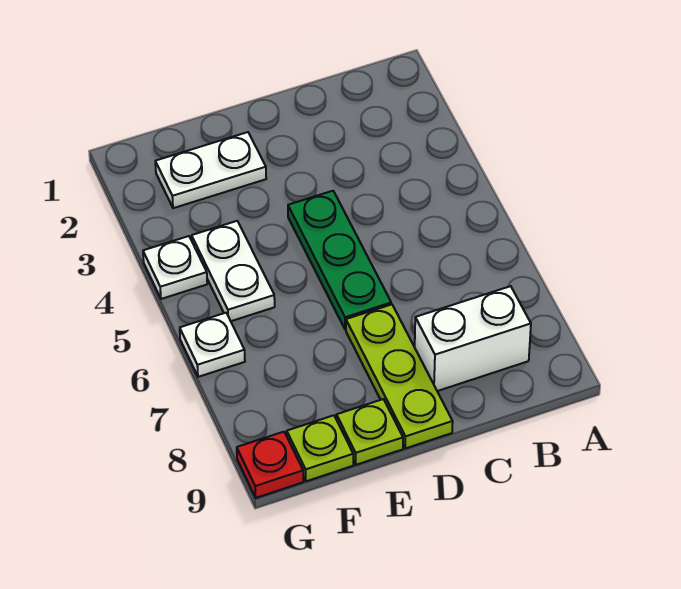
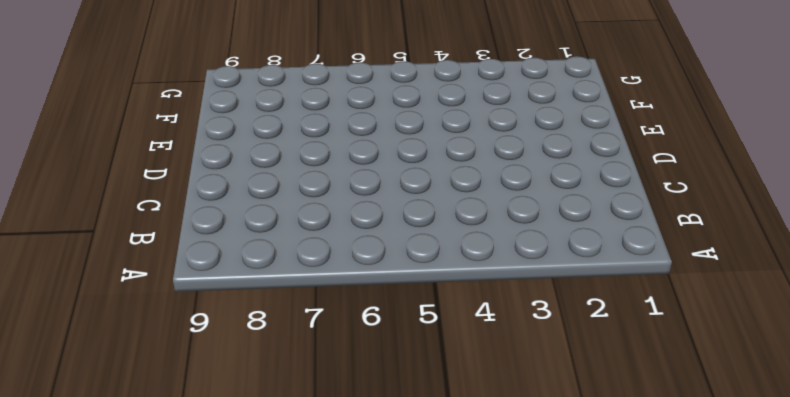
none -> white 1x2 brick [415,286,531,391]
none -> green 1x3 plate [288,191,391,329]

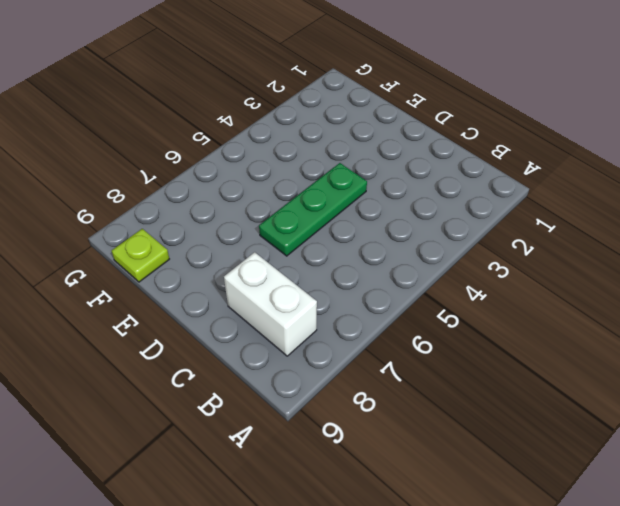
none -> lime 1x3 plate [346,304,453,448]
none -> white 1x2 plate [155,132,266,208]

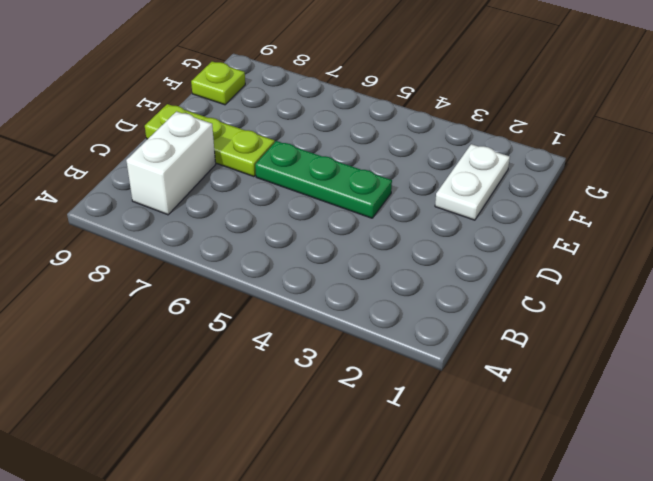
none -> lime 1x1 plate [336,399,403,465]
none -> white 1x2 plate [192,221,275,321]

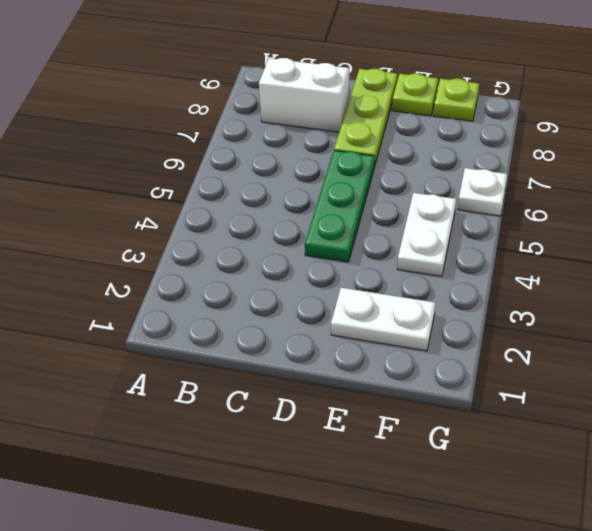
none -> white 1x1 plate [143,236,207,299]
none -> red 1x1 plate [237,432,303,498]

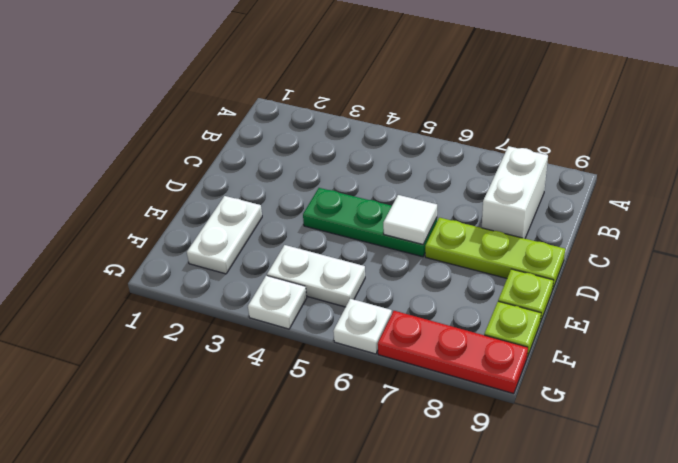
white 1x1 tile [383,195,437,244] -> none
red 1x3 plate [378,311,528,394] -> red 1x1 plate [237,432,303,498]

